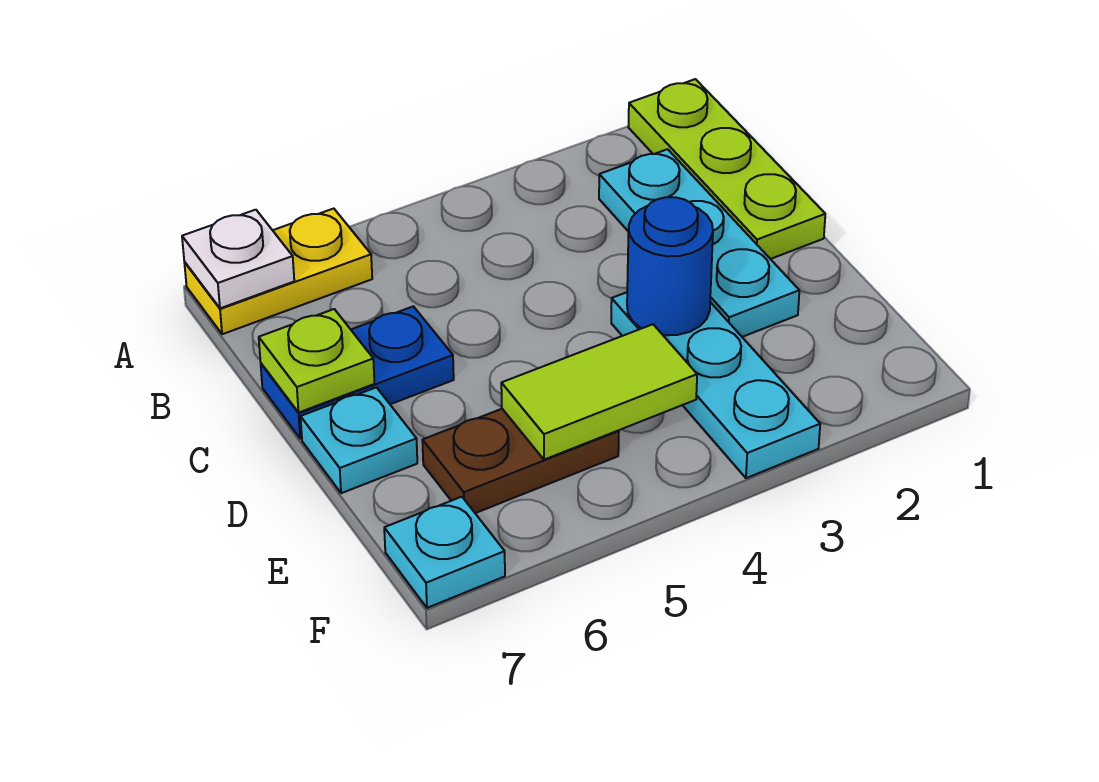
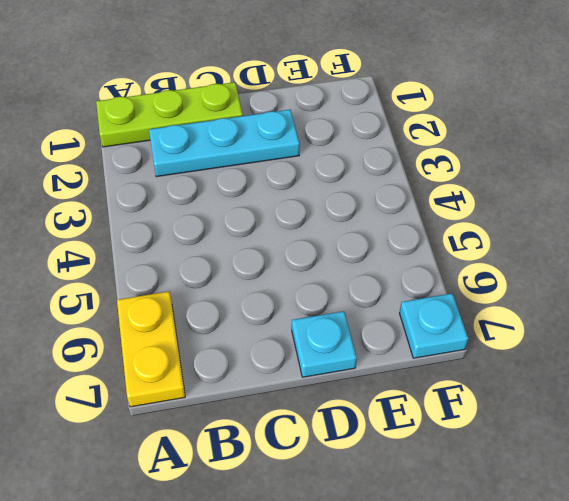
none -> blue 1x2 plate [261,306,454,439]
none -> cyan 1x3 plate [611,292,820,478]
none -> brown 1x2 plate [422,409,619,513]

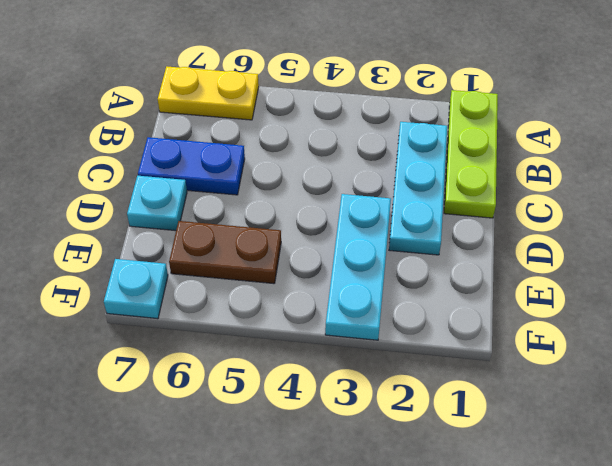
none -> white 1x1 plate [182,210,294,308]
none -> lime 1x1 plate [259,309,375,413]
none -> blue 1x1 round brick [627,197,713,335]

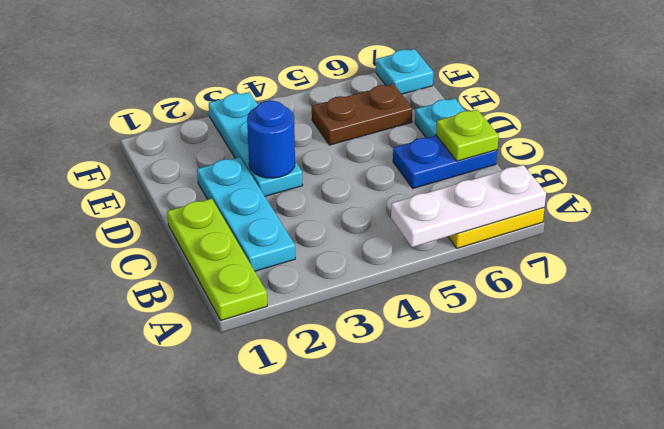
white 1x3 plate [391,165,546,247] -> white 1x1 plate [182,210,294,308]
none -> lime 1x2 tile [501,324,697,460]

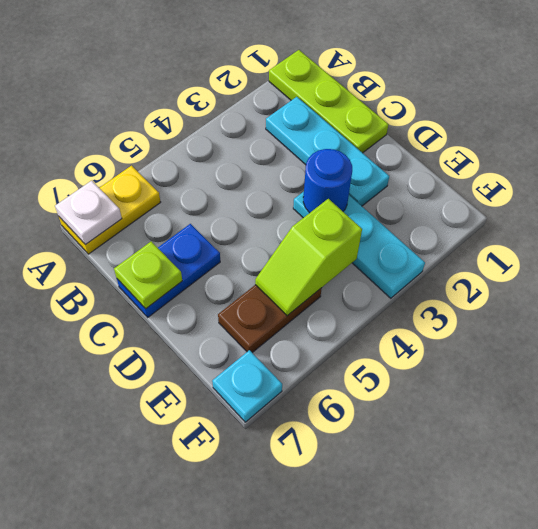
lime 1x2 slope [255,199,362,316] -> lime 1x2 tile [501,324,697,460]
none -> cyan 1x1 plate [301,387,417,493]

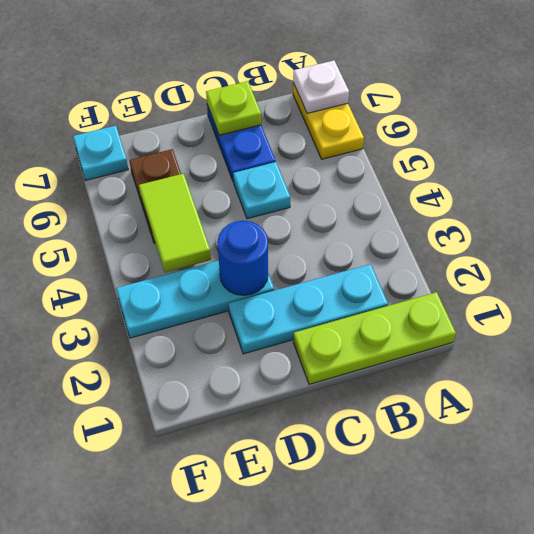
cyan 1x1 plate [233,162,290,219] -> cyan 1x1 plate moved to [301,387,417,493]

